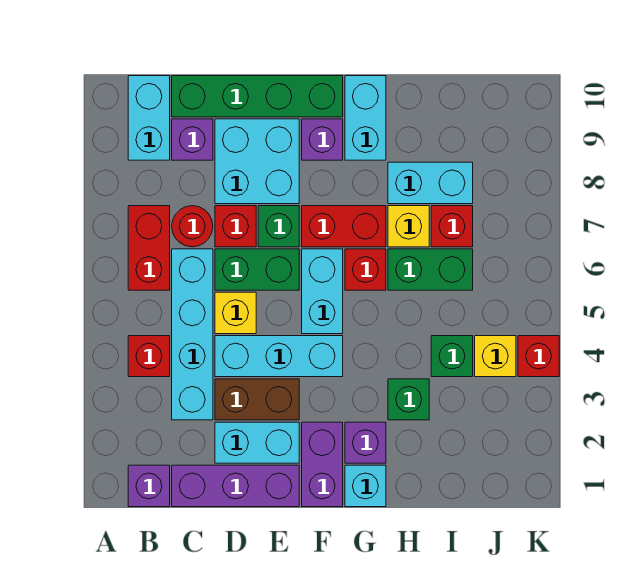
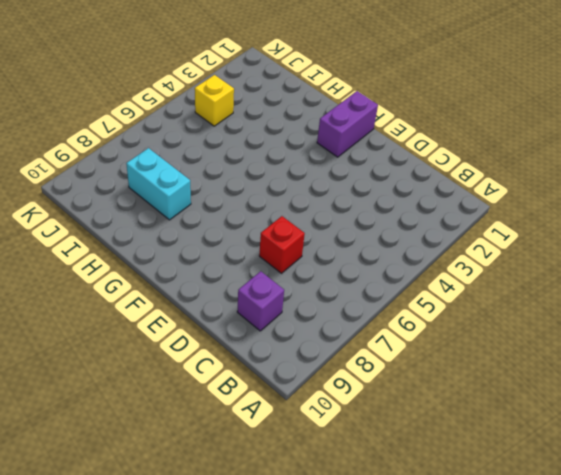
none -> purple 1x1 brick [128,465,170,507]
none -> red 1x1 brick [128,336,170,377]
none -> red 1x2 brick [128,206,170,290]
none -> cyan 1x2 brick [128,76,170,160]

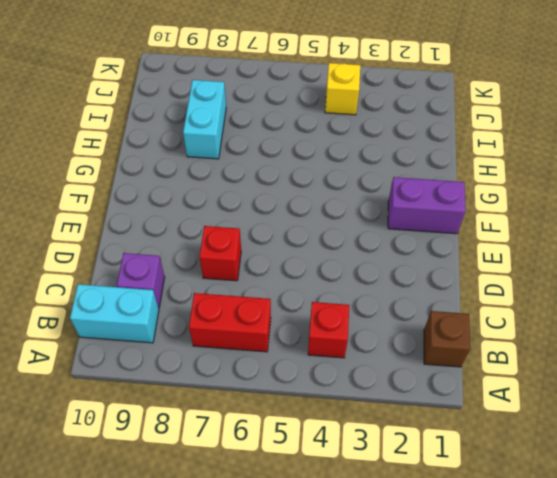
brown 1x1 brick [424,311,470,367] -> purple 1x1 brick [128,465,170,507]
none -> purple 1x3 brick [172,465,299,507]
none -> cyan 1x4 brick [172,249,213,420]
none -> red 1x1 round brick [172,206,213,247]
none -> green 1x4 brick [172,76,343,117]

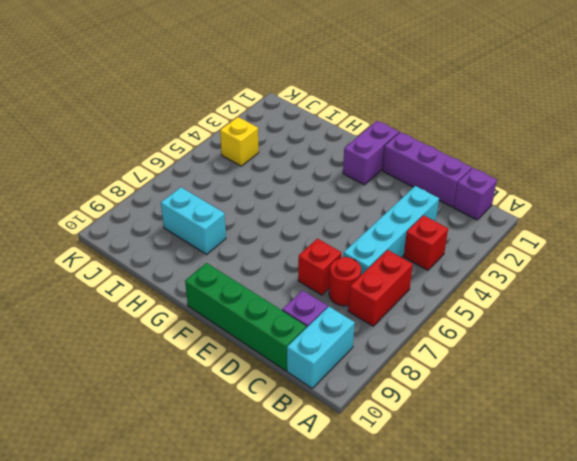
none -> cyan 1x2 brick [215,422,299,463]
none -> brown 1x2 brick [215,379,299,420]
none -> cyan 1x3 brick [215,336,343,377]
none -> yellow 1x1 brick [215,292,256,334]

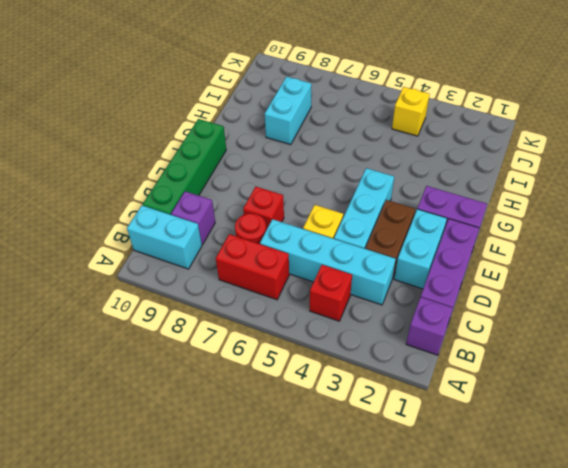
none -> green 1x2 brick [215,249,299,290]
none -> cyan 2x2 brick [215,119,299,204]
none -> green 1x1 brick [258,206,299,247]
none -> cyan 1x2 brick [302,249,343,334]

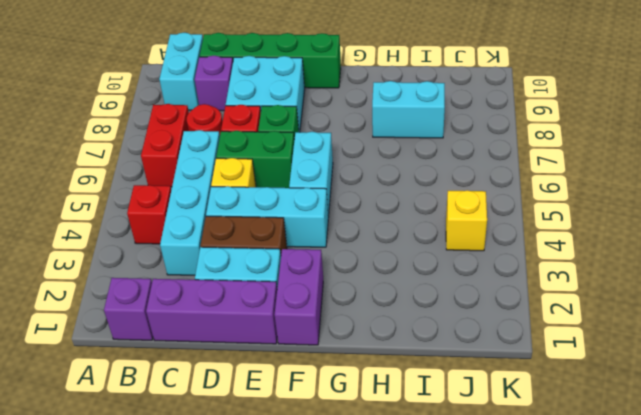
none -> red 1x2 brick [302,206,386,247]
none -> purple 1x1 brick [302,119,343,160]
none -> cyan 1x1 brick [345,465,386,507]
none -> purple 1x1 brick [345,422,386,463]

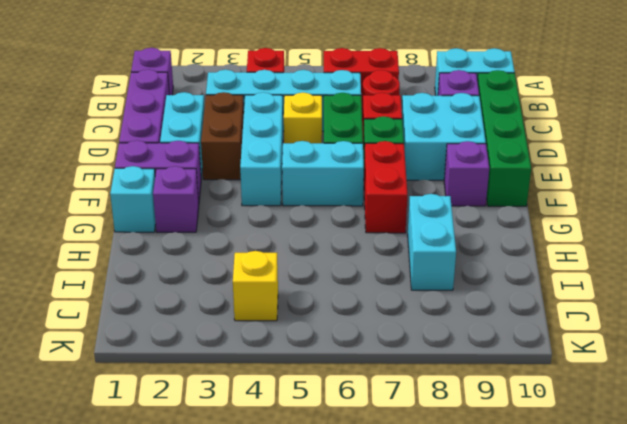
none -> red 1x1 brick [345,249,386,290]
none -> cyan 1x2 brick [345,76,386,160]
none -> green 1x1 brick [388,379,429,420]
none -> green 1x2 brick [388,249,473,290]

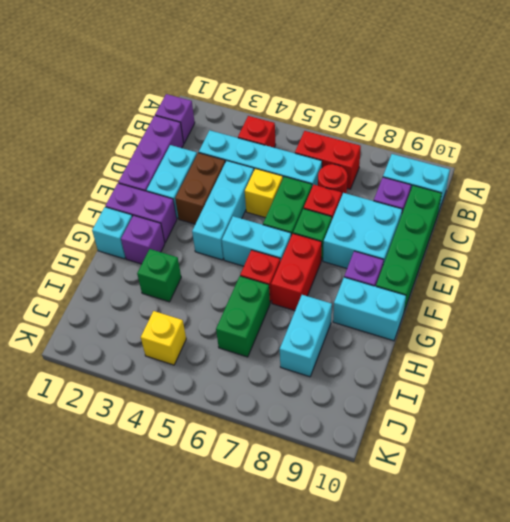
none -> yellow 1x1 brick [388,206,429,247]
none -> green 1x1 brick [431,336,473,377]
none -> red 1x1 brick [431,206,473,247]
none -> red 1x1 brick [518,336,559,377]

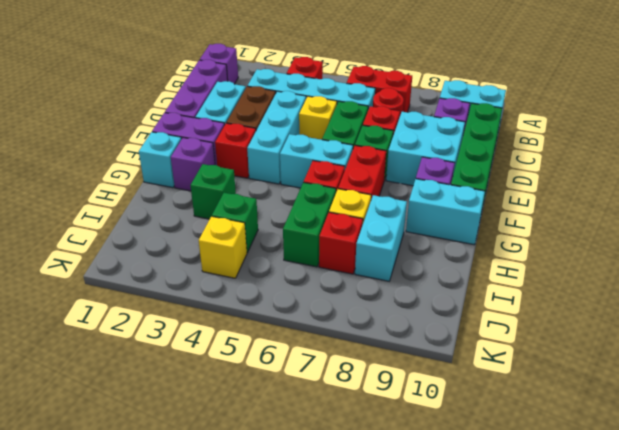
red 1x1 brick [215,123,256,178] -> red 1x1 brick moved to [518,336,559,377]

